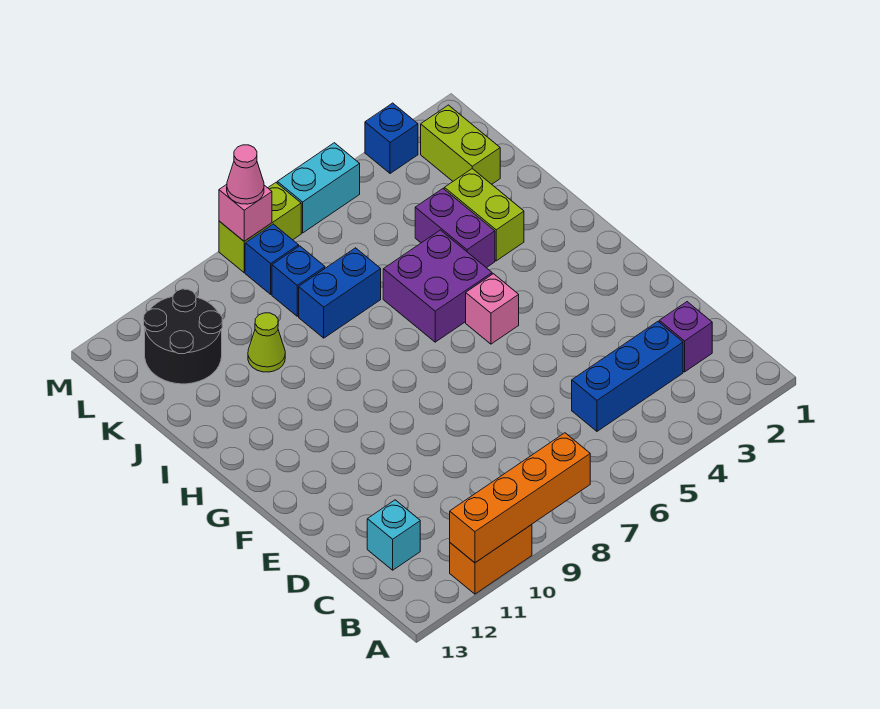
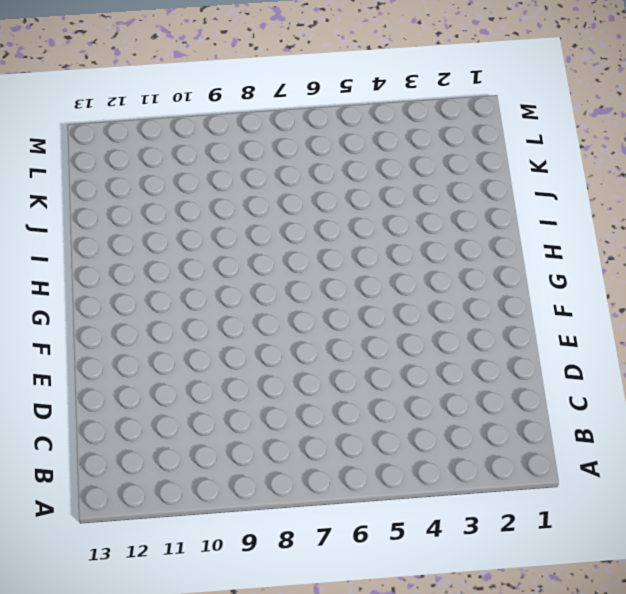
none -> orange 1x2 brick [450,525,532,594]
none -> purple 1x1 brick [659,302,712,372]
none -> blue 1x3 brick [572,322,683,431]

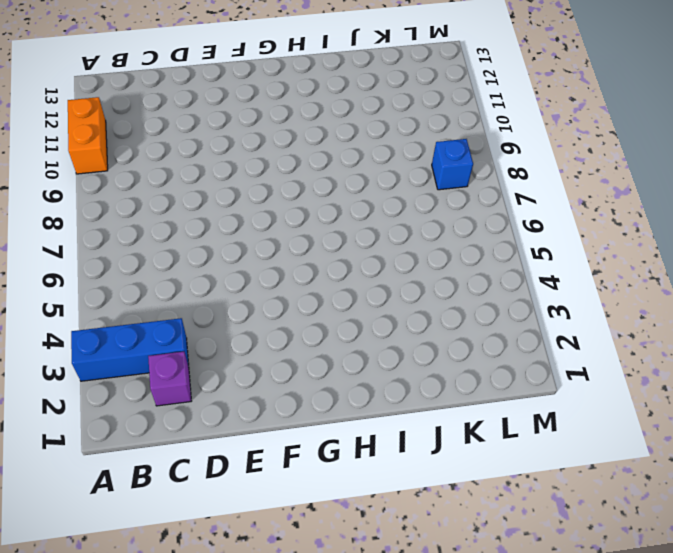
blue 1x3 brick [71,318,189,381] -> blue 1x3 brick turned to [572,322,683,431]
none -> cyan 1x1 brick [367,500,420,570]
none -> pink 1x1 brick [466,274,519,344]
none -> purple 2x2 brick [383,230,492,342]

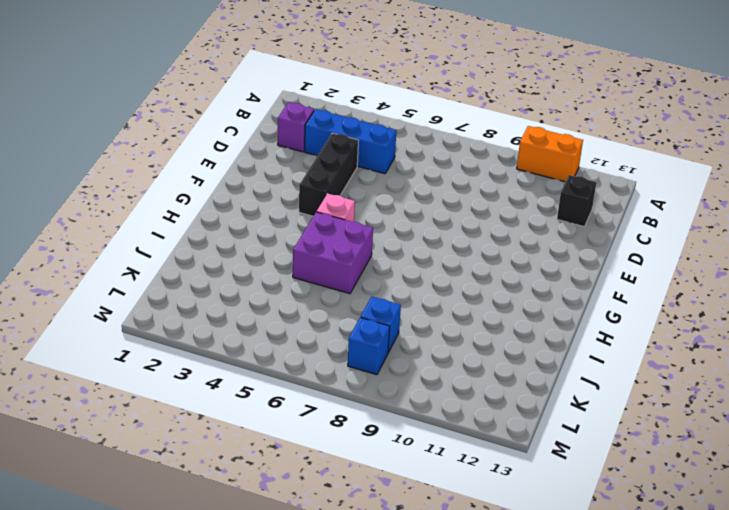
black 1x1 brick [557,175,596,227] -> cyan 1x1 brick [367,500,420,570]
black 1x3 brick [299,133,358,216] -> none
none -> lime 1x2 brick [444,169,524,261]
none -> purple 1x2 brick [415,189,495,268]
none -> blue 1x2 brick [299,248,381,338]

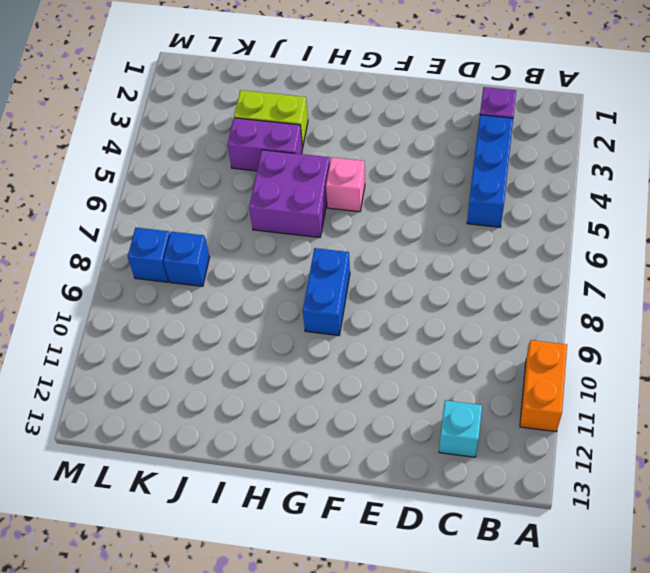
blue 1x2 brick [303,248,350,335] -> blue 1x2 brick moved to [299,248,381,338]
none -> lime 1x1 cone [248,313,285,372]
none -> lime 1x2 brick [421,105,500,184]
none -> black 2x2 round brick [144,289,223,384]

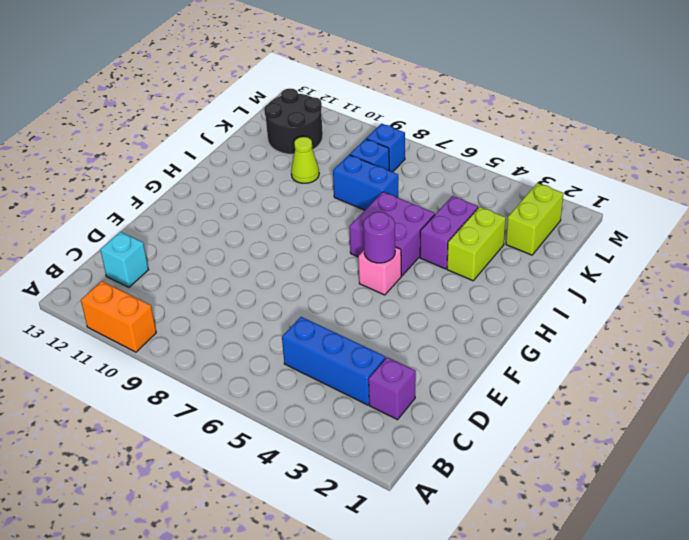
purple 1x1 round brick [363,212,395,263] -> none
none -> blue 1x1 brick [365,103,418,174]
none -> cyan 1x2 brick [277,143,360,233]
none -> lime 1x2 brick [219,183,301,273]

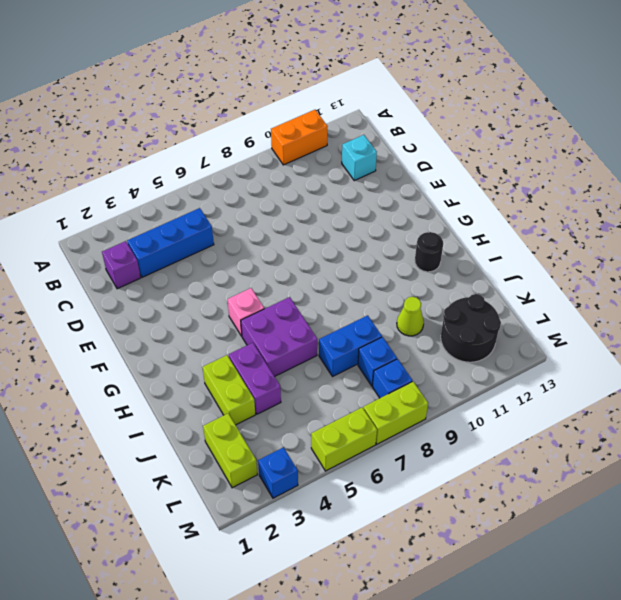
black 1x1 round brick [415,232,443,272] -> none
lime 1x2 brick [311,408,377,471] -> cyan 1x2 brick [277,143,360,233]
none -> orange 1x4 brick [450,433,590,563]
none -> pink 1x1 brick [219,184,272,241]
none -> pink 1x1 cone [227,145,264,204]

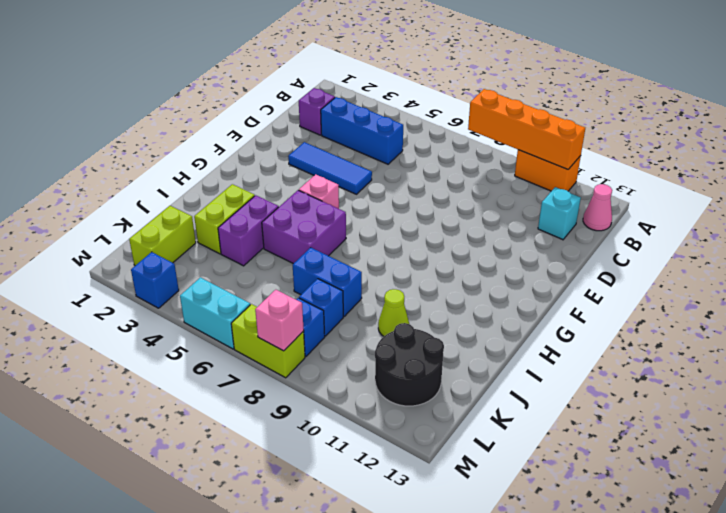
pink 1x1 cone [583,184,612,231] -> pink 1x1 cone moved to [227,145,264,204]
blue 1x3 tile [288,142,372,194] -> none

